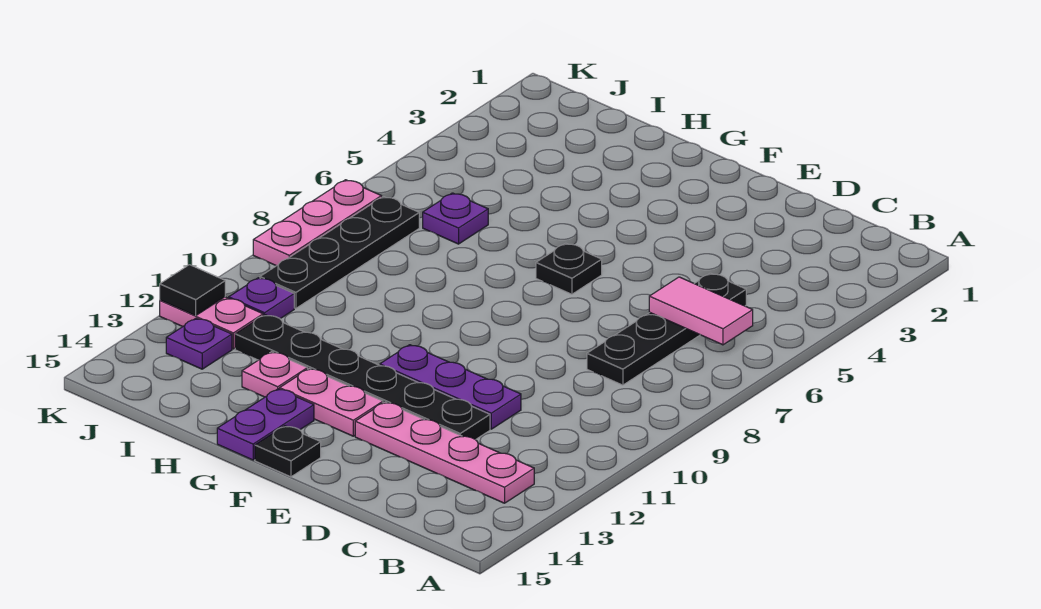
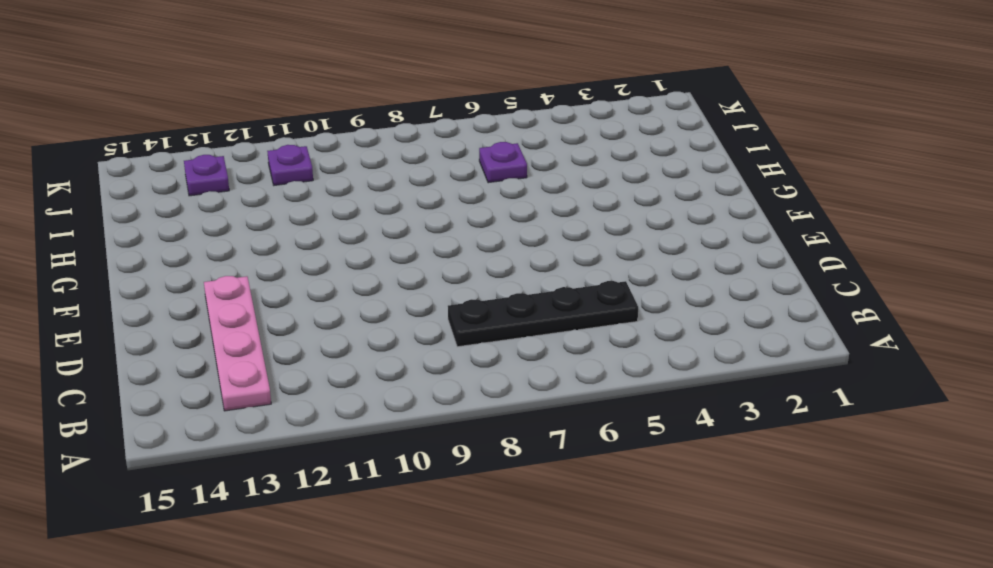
none -> purple 1x3 plate [380,345,521,429]
none -> black 1x6 plate [235,315,490,440]
none -> black 1x1 plate [536,243,602,294]

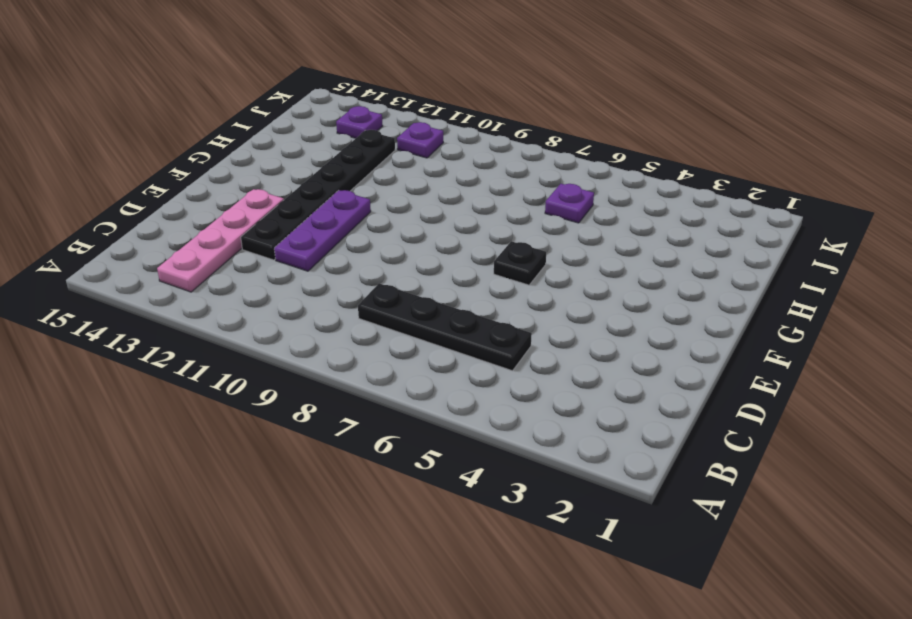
none -> pink 1x2 plate [280,369,383,436]
none -> black 1x1 plate [255,426,321,477]
none -> purple 1x2 plate [217,389,314,460]

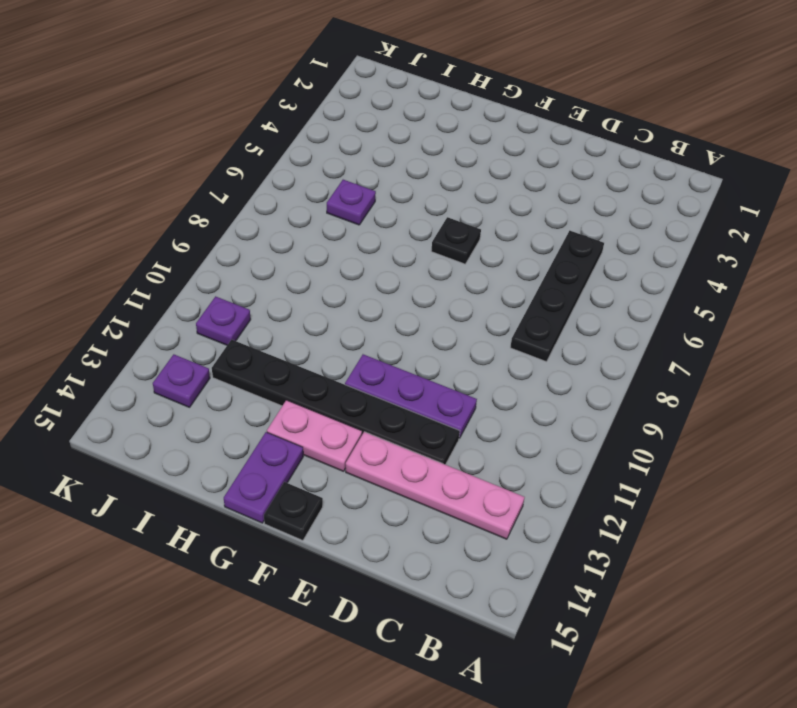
none -> pink 1x1 plate [242,352,308,397]
none -> black 1x4 plate [260,197,419,308]
none -> pink 1x2 plate [160,297,263,349]

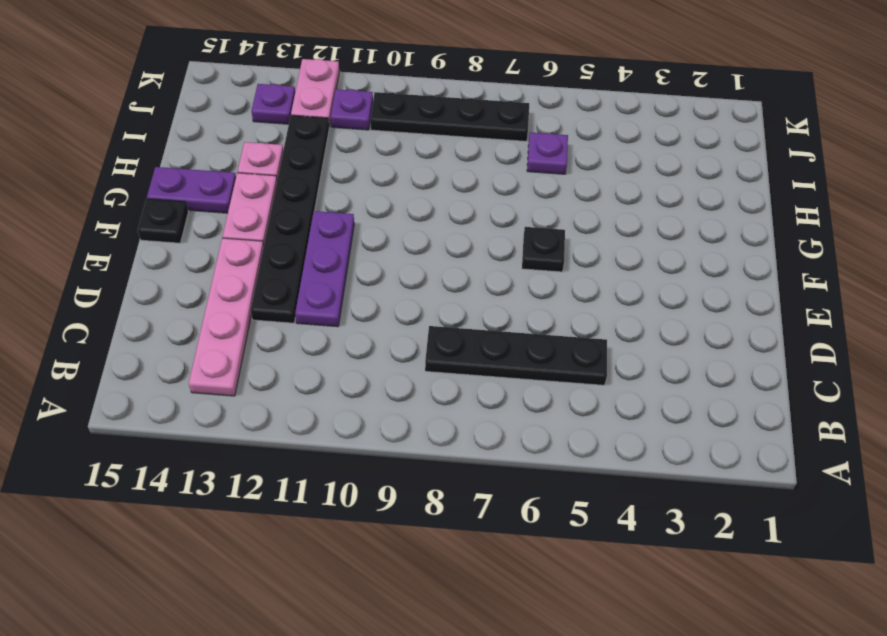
none -> pink 1x3 plate [253,180,382,266]
none -> pink 1x2 tile [649,277,753,345]
none -> black 1x1 tile [160,265,225,316]

